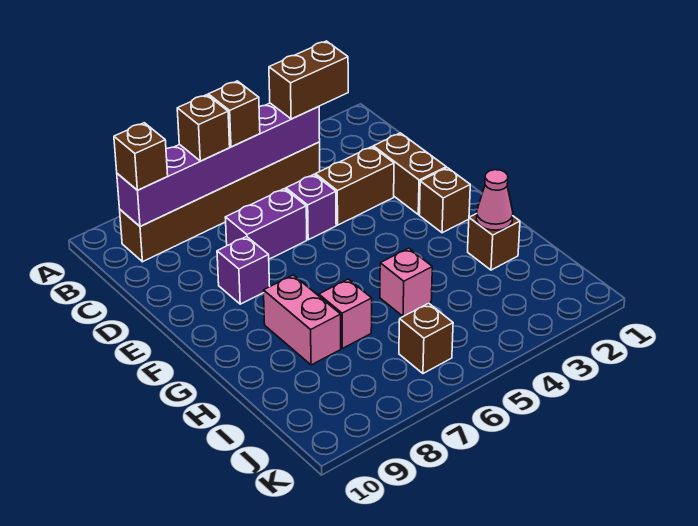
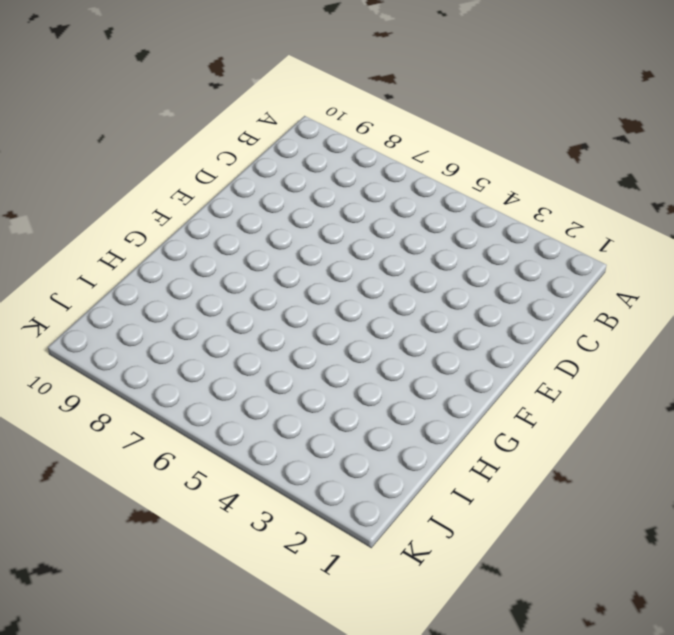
none -> brown 1x6 brick [120,142,320,262]
none -> brown 1x2 brick [373,133,446,215]
none -> brown 1x2 brick [316,147,394,225]

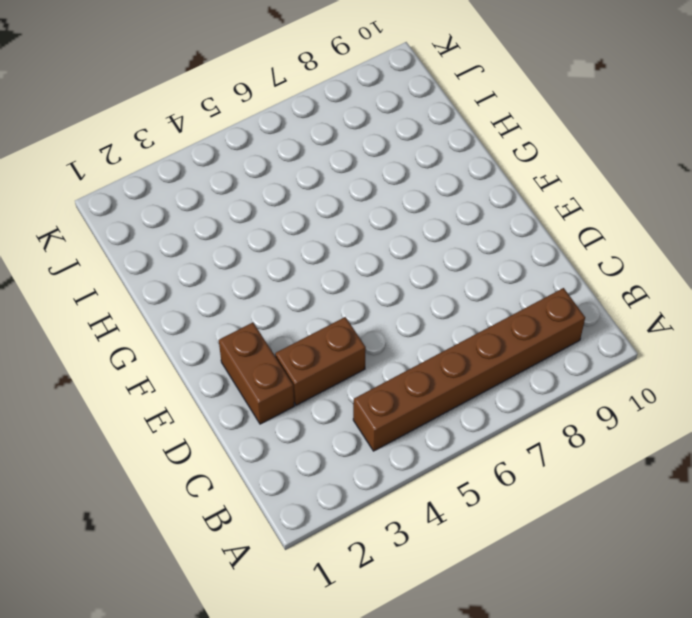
none -> purple 1x1 brick [286,175,336,240]
none -> purple 1x2 brick [225,189,307,259]
none -> purple 1x1 brick [217,236,270,304]

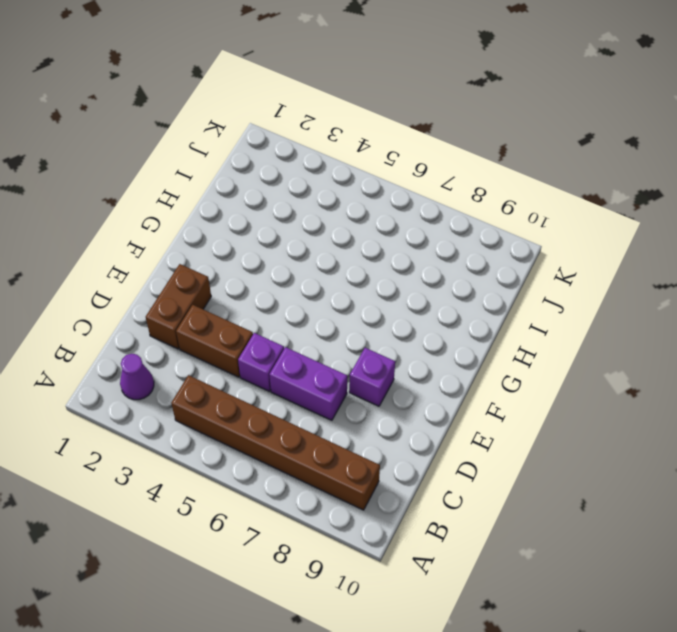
purple 1x1 cone [120,354,154,400] -> none
none -> brown 1x1 brick [419,168,470,233]
none -> pink 1x2 brick [264,275,341,365]
none -> brown 1x1 brick [468,214,520,270]

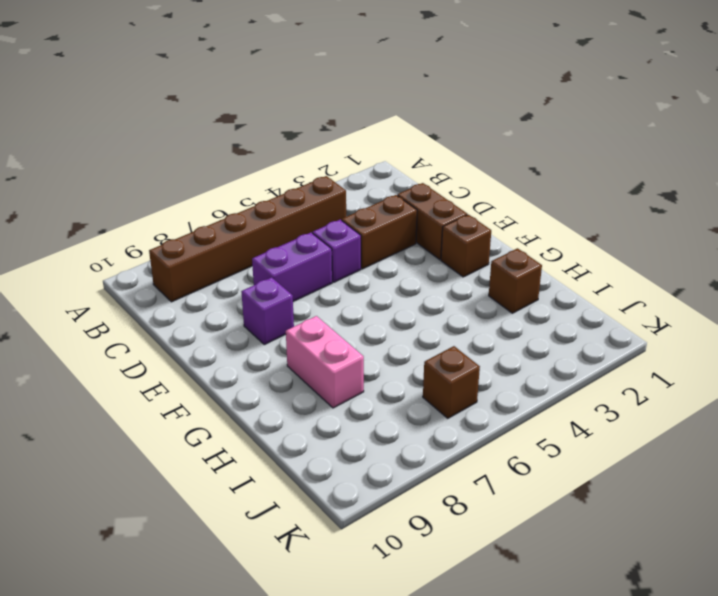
none -> pink 1x1 brick [380,248,432,316]
none -> pink 1x1 brick [319,279,372,348]
none -> purple 1x6 brick [117,103,320,226]

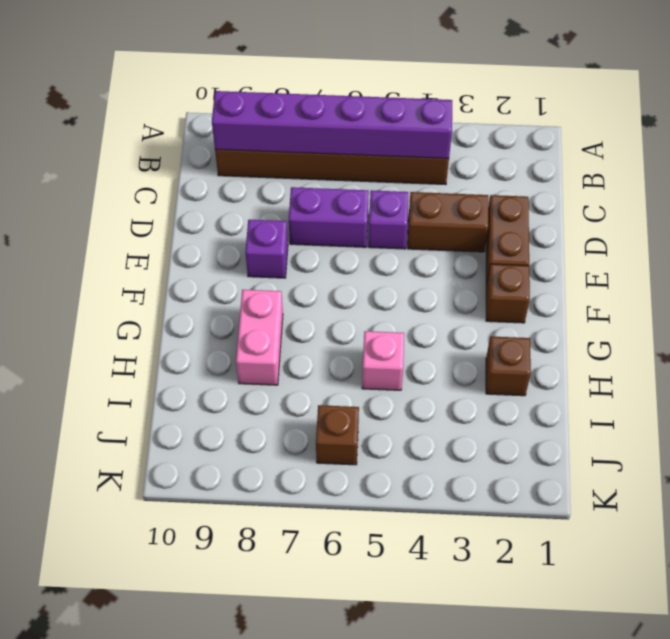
none -> pink 1x1 brick [319,279,372,348]
none -> pink 1x1 cone [476,170,513,230]
none -> brown 1x2 brick [269,41,348,119]

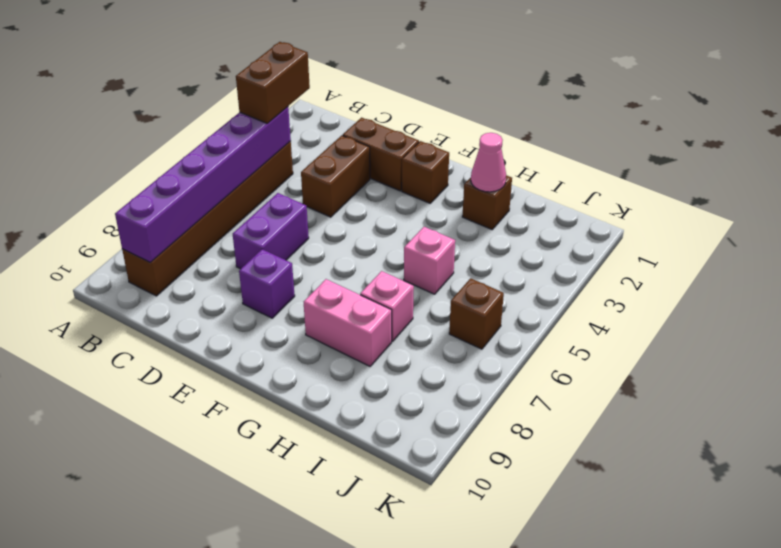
none -> purple 1x1 brick [286,175,336,240]
none -> brown 1x1 brick [208,81,260,147]
none -> brown 1x1 brick [177,95,230,161]

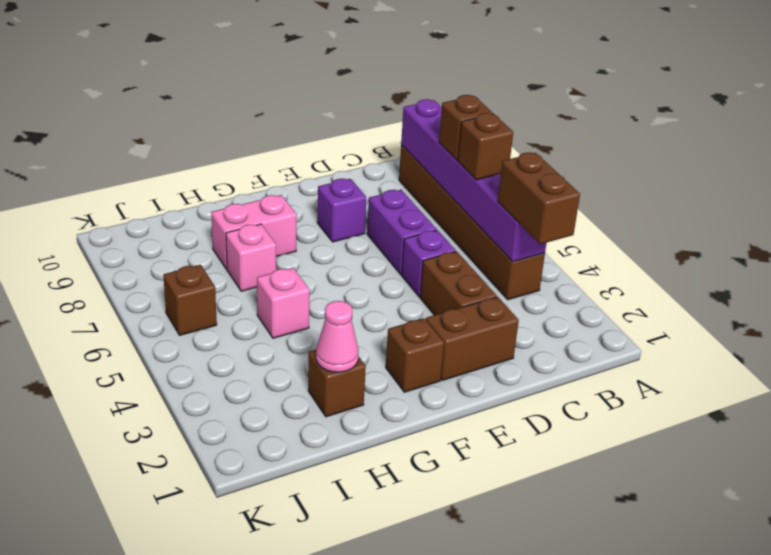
none -> brown 1x1 brick [114,123,168,190]

